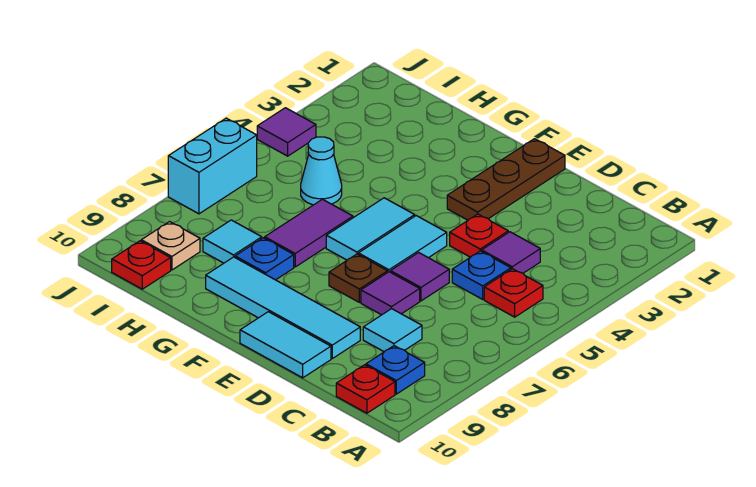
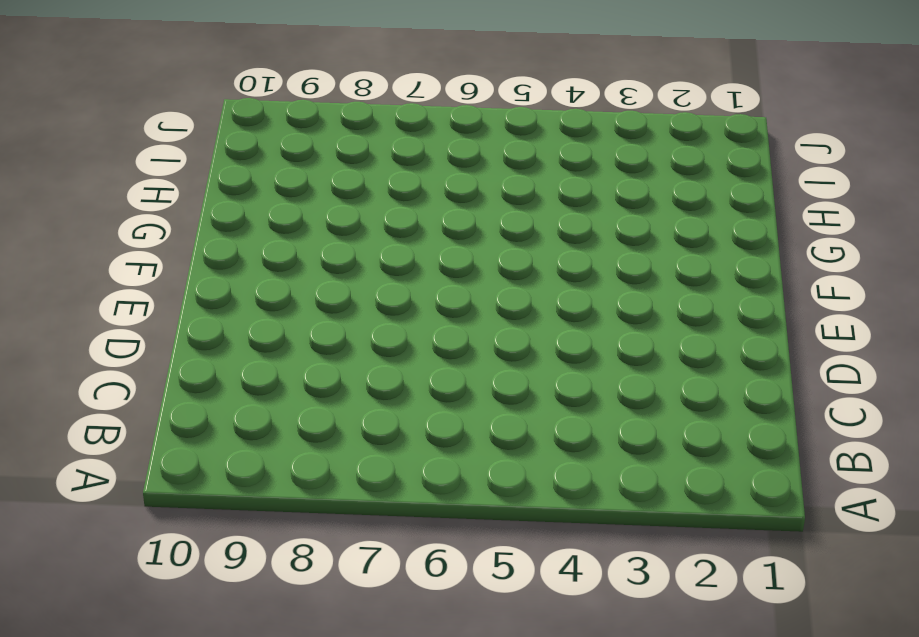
none -> red 1x1 plate [484,269,543,317]
none -> blue 1x1 plate [366,346,425,394]
none -> red 1x1 plate [336,365,395,413]

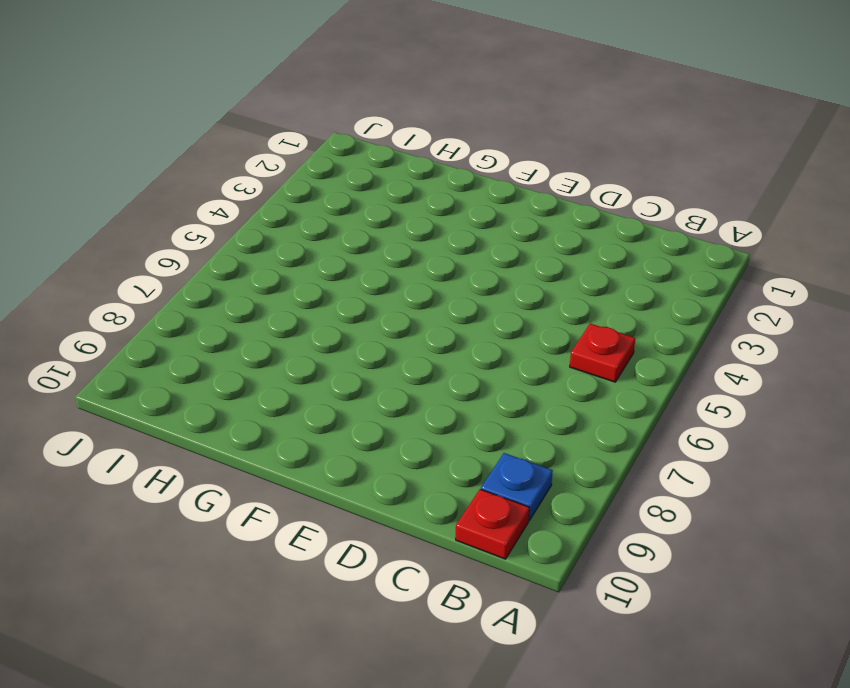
none -> purple 1x1 tile [482,232,540,273]
none -> blue 1x1 plate [452,251,511,299]
none -> cyan 1x1 tile [363,309,422,352]

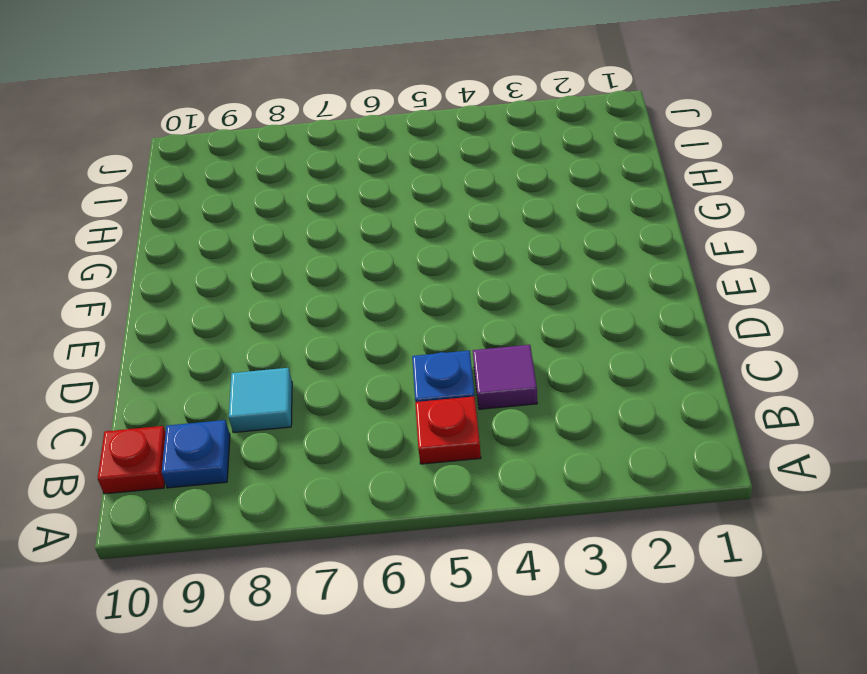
none -> red 1x1 plate [450,214,508,257]
none -> purple 1x1 tile [391,253,449,301]
none -> purple 1x1 tile [361,272,420,315]

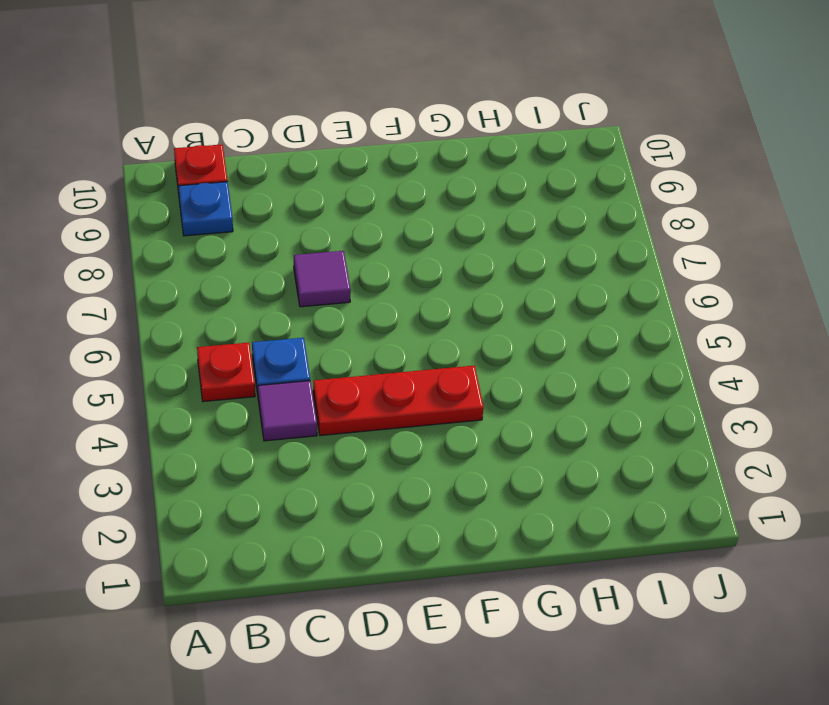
red 1x3 plate [313,366,484,436] -> red 1x1 plate [450,214,508,257]
none -> cyan 1x1 tile [363,309,422,352]
none -> purple 1x1 tile [391,253,449,301]
none -> cyan 1x4 tile [206,257,360,358]

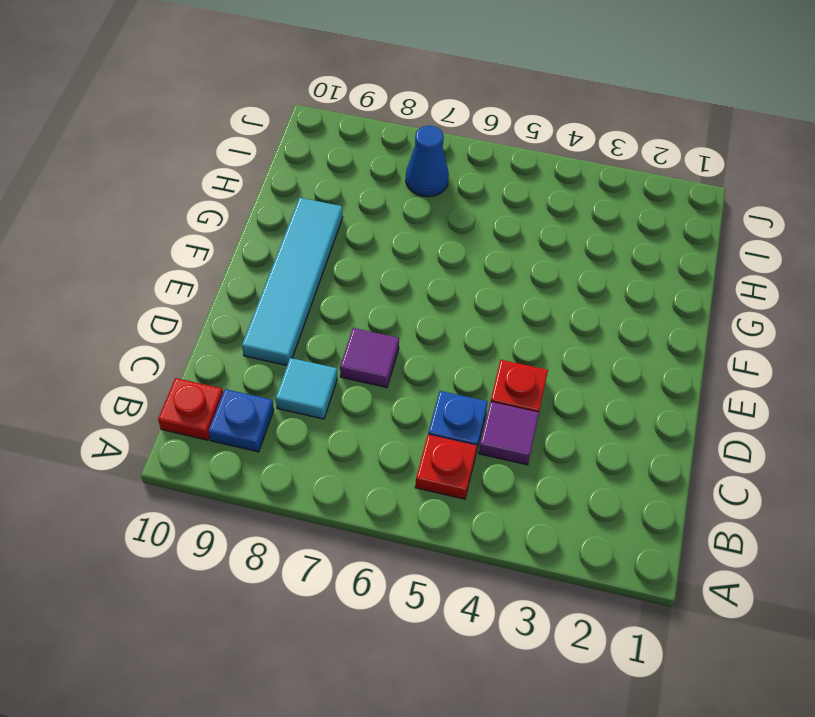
blue 1x1 cone [406,126,449,197] -> none
none -> purple 1x1 tile [391,253,449,301]
none -> cyan 1x2 tile [240,312,331,378]
none -> brown 1x3 plate [447,139,565,220]

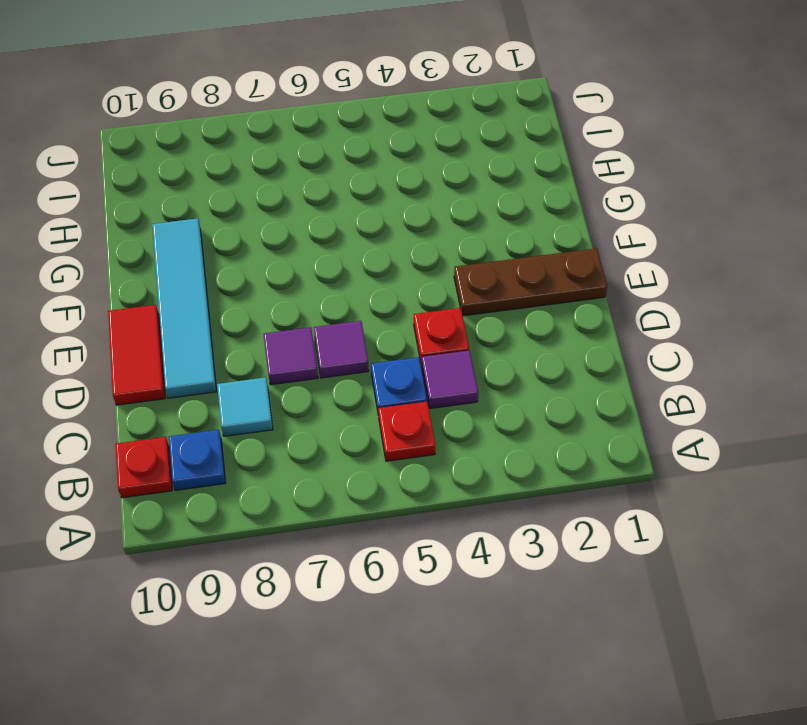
red 1x2 tile [108,305,165,405] -> cyan 1x2 tile [240,312,331,378]
none -> cyan 1x2 tile [358,216,447,272]
none -> brown 1x1 plate [329,254,388,302]
none -> cyan 1x2 tile [326,198,415,260]

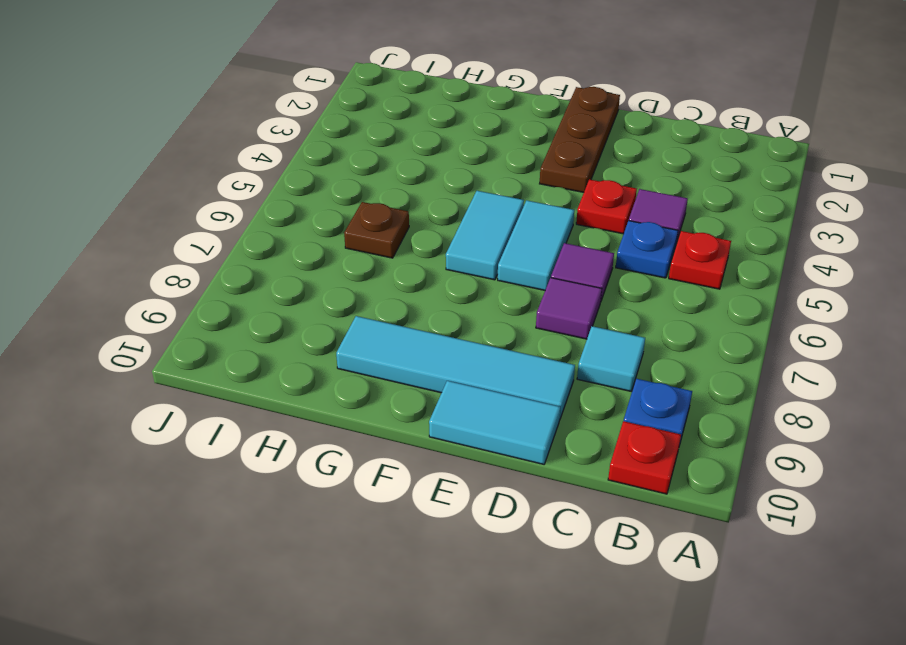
brown 1x1 plate [344,202,409,258] -> brown 1x1 plate moved to [329,254,388,302]
none -> purple 1x2 tile [265,199,353,267]
none -> blue 1x1 plate [235,238,294,280]
none -> cyan 1x1 cone [301,137,342,205]

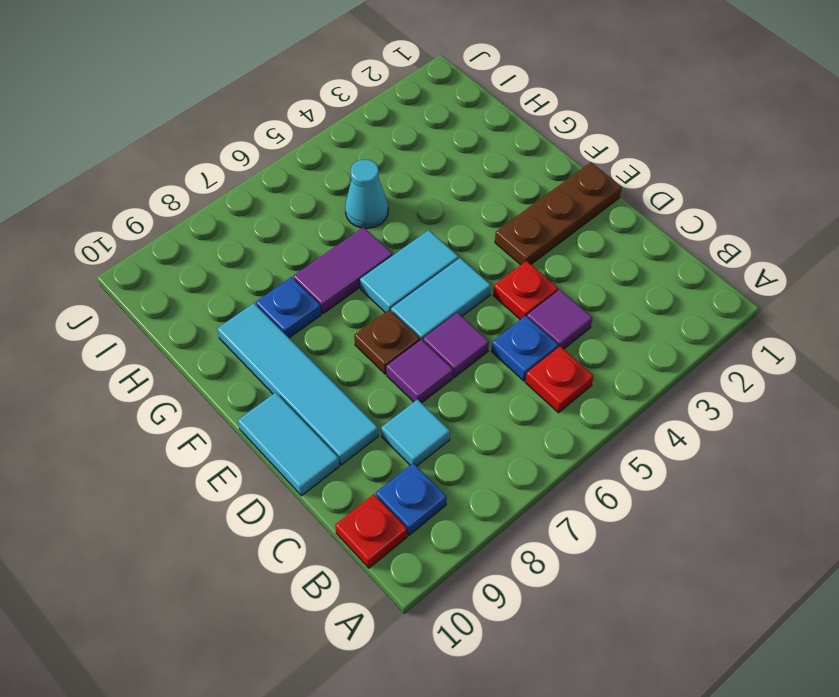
none -> cyan 1x1 tile [203,220,262,263]
none -> tan 1x1 plate [141,222,200,270]
none -> red 1x1 plate [112,241,171,289]

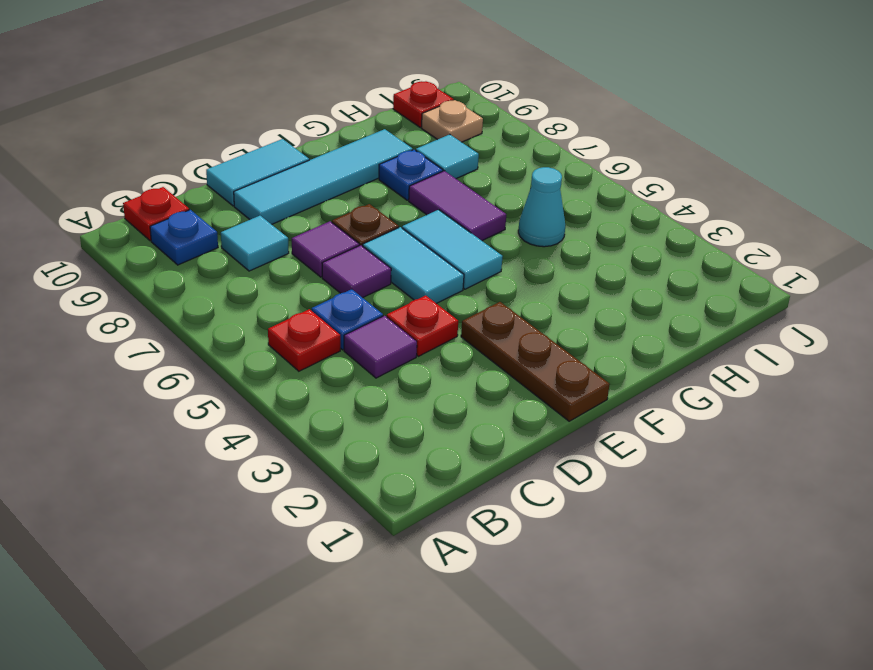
none -> purple 1x1 tile [257,108,316,156]
none -> cyan 1x2 brick [168,118,257,214]

